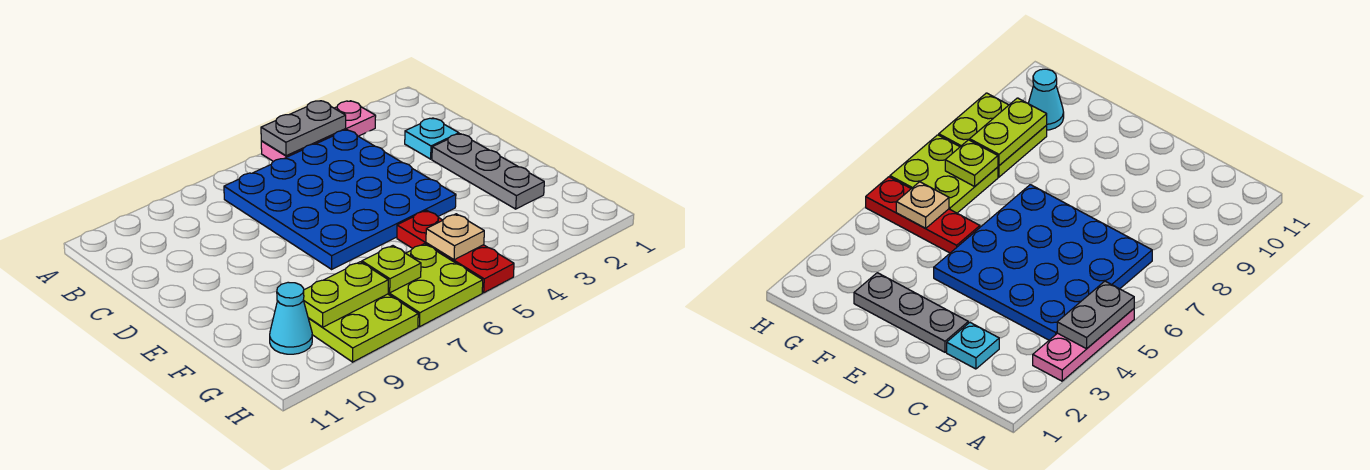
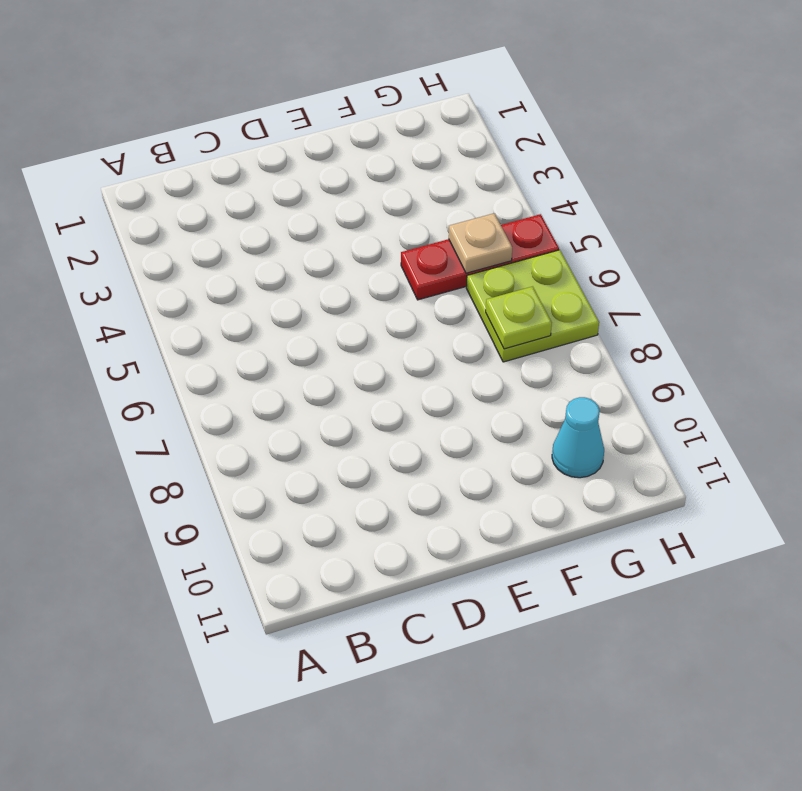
none -> pink 1x3 plate [261,101,376,162]
none -> blue 4x4 plate [224,130,456,269]
none -> cyan 1x1 plate [405,118,459,159]

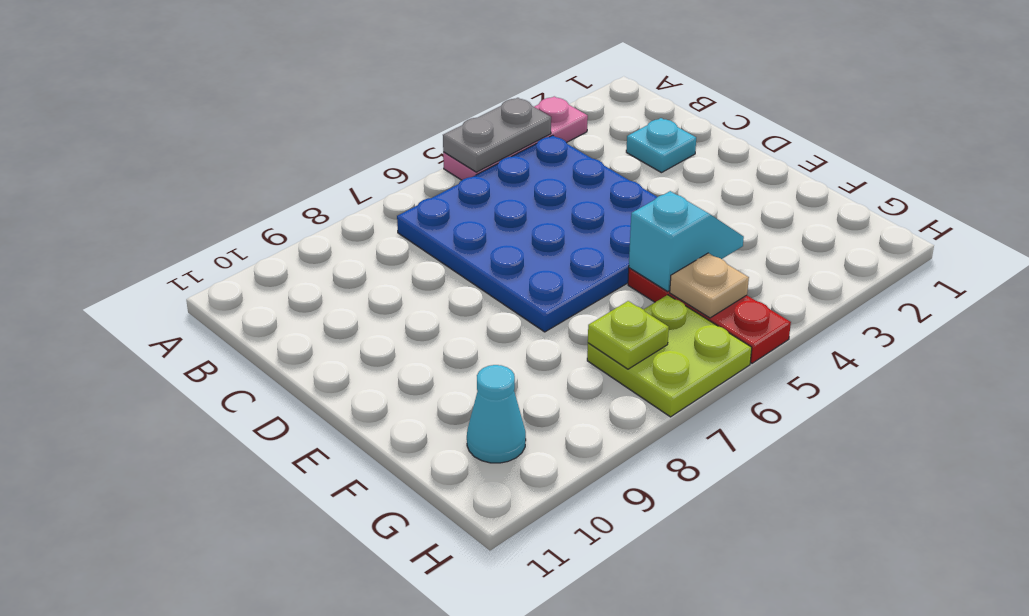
cyan 1x2 slope [629,191,744,291] -> none
none -> grey 1x3 plate [432,134,544,209]
none -> lime 2x2 plate [308,294,418,362]
none -> lime 1x2 plate [303,262,389,327]

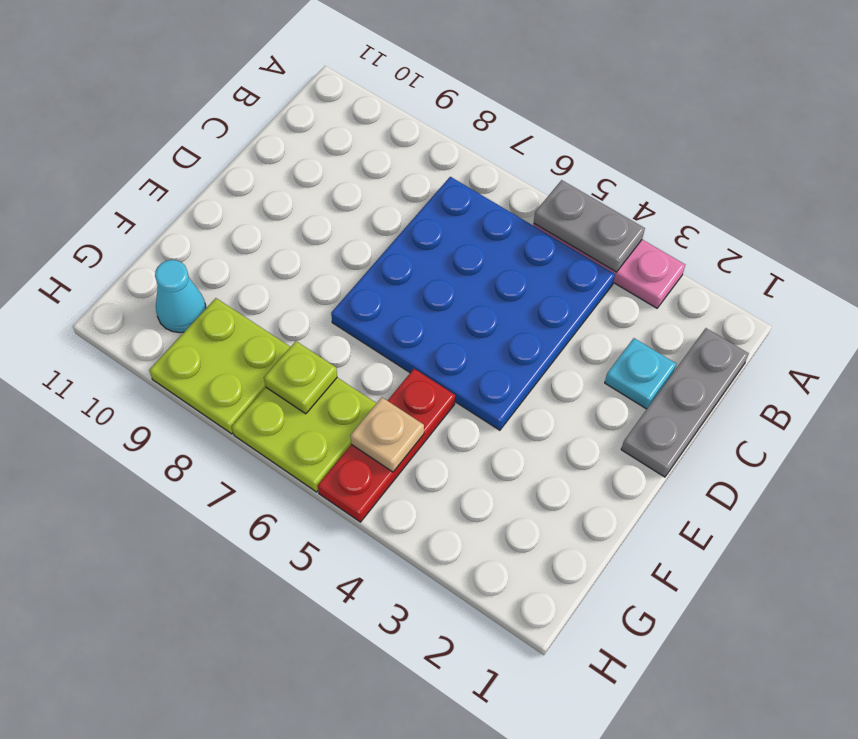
grey 1x3 plate [621,328,749,477] -> grey 1x3 plate moved to [432,134,544,209]
none -> lime 1x2 plate [303,262,389,327]

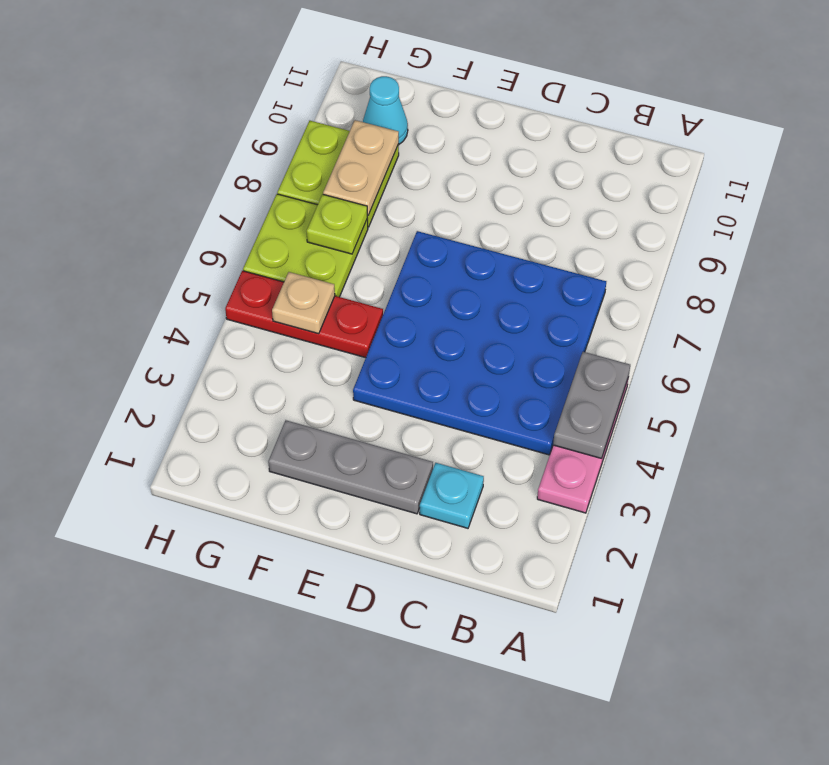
tan 1x2 plate [323,120,399,216] -> lime 1x2 plate [303,262,389,327]

